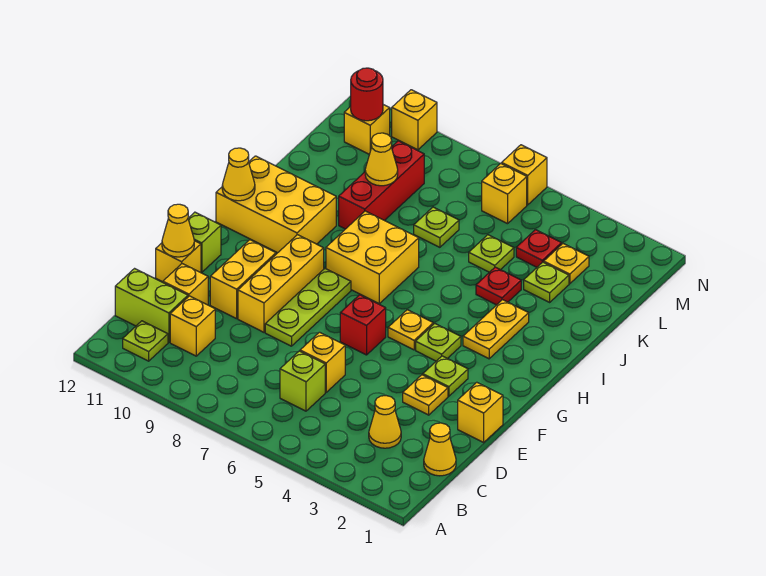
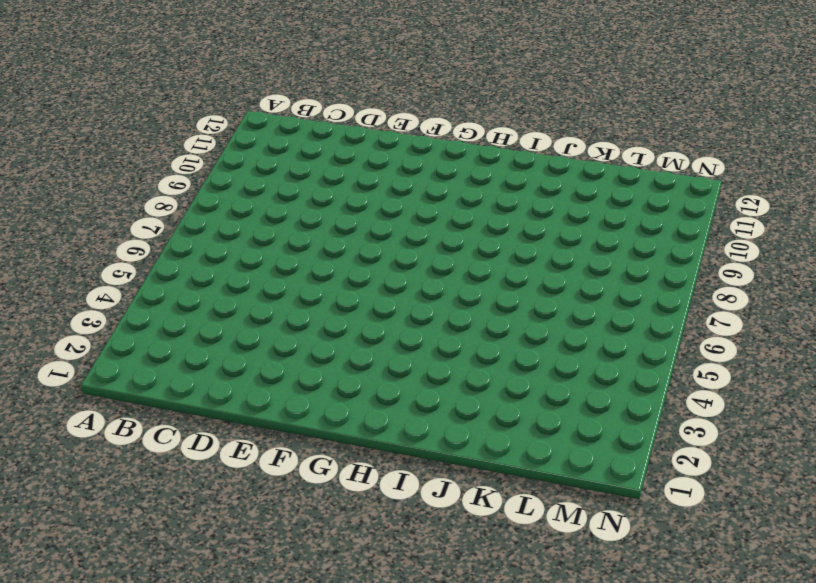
none -> lime 1x1 plate [123,321,168,361]
none -> yellow 1x1 cone [424,423,456,476]
none -> yellow 1x1 cone [369,396,401,448]
none -> lime 1x1 brick [280,351,325,411]

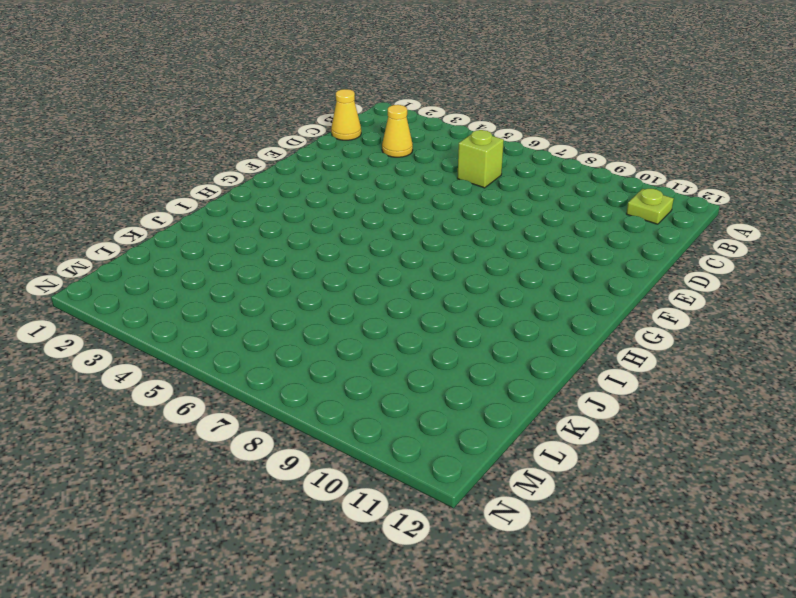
none -> yellow 1x1 brick [170,296,215,356]
none -> lime 1x2 brick [115,269,188,342]
none -> yellow 1x1 brick [300,332,345,392]
none -> yellow 1x1 brick [163,264,208,305]

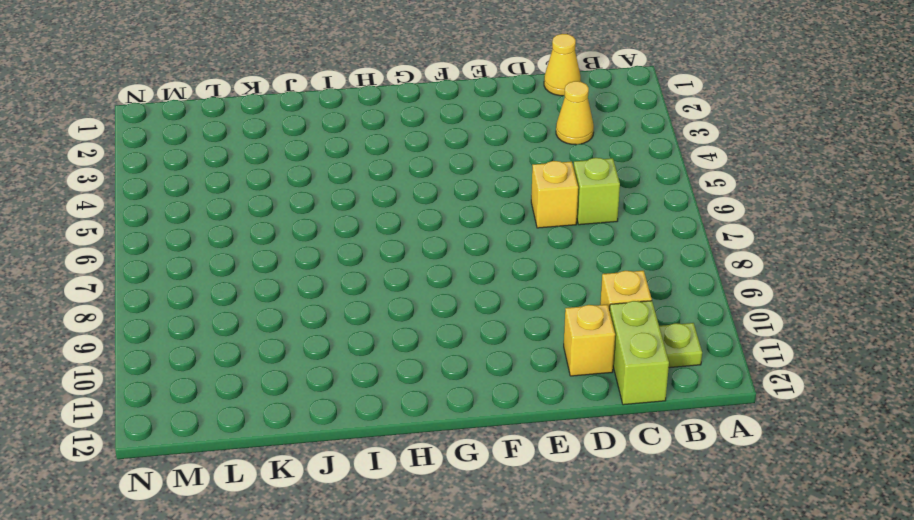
none -> yellow 1x1 brick [458,382,503,442]
none -> yellow 1x1 plate [403,375,448,415]
none -> lime 1x3 plate [265,269,351,346]
none -> yellow 1x3 brick [238,235,324,332]

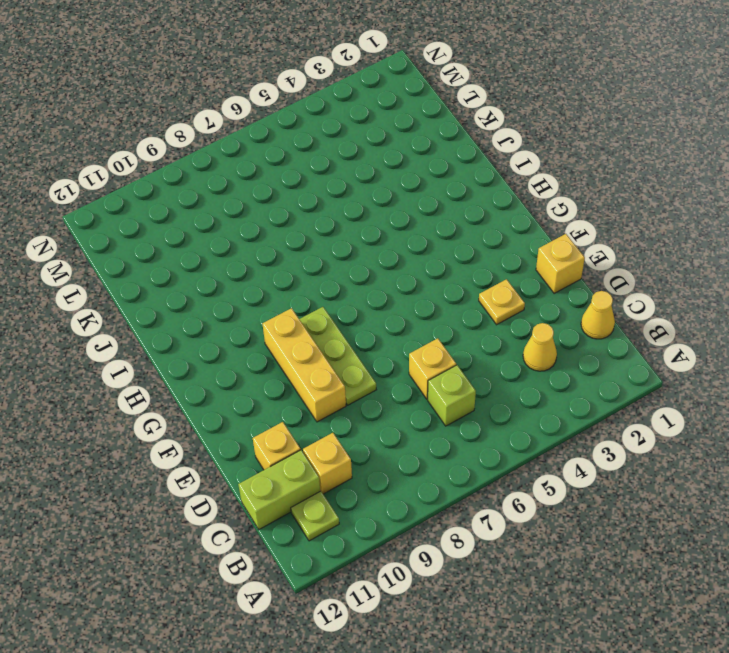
none -> yellow 1x2 brick [210,240,276,319]
none -> yellow 1x1 brick [156,241,201,282]
none -> lime 1x1 plate [423,356,468,396]
none -> red 1x1 brick [340,295,386,355]

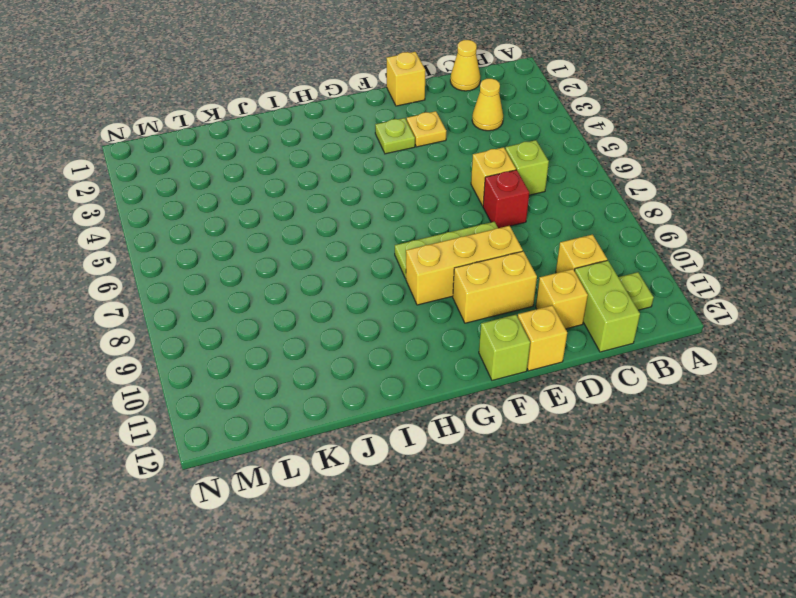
red 1x1 brick [483,170,529,228] -> red 1x1 brick moved to [340,295,386,355]
none -> lime 1x1 plate [416,324,461,361]
none -> yellow 1x1 plate [388,310,433,350]
none -> yellow 1x2 plate [463,300,529,359]
none -> yellow 2x2 brick [326,211,419,304]

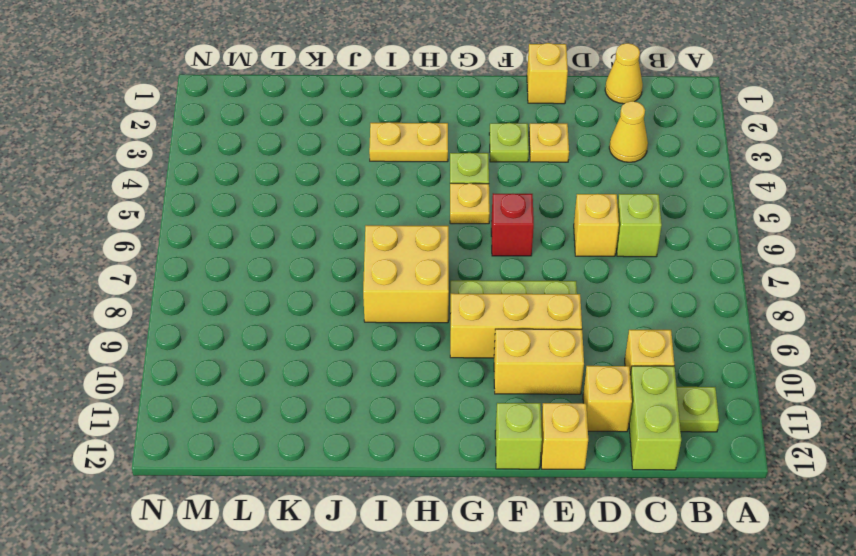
none -> yellow 2x3 brick [216,156,336,253]
none -> red 1x1 plate [476,267,521,305]
none -> red 1x3 brick [339,141,424,229]
none -> lime 1x1 plate [524,262,569,302]

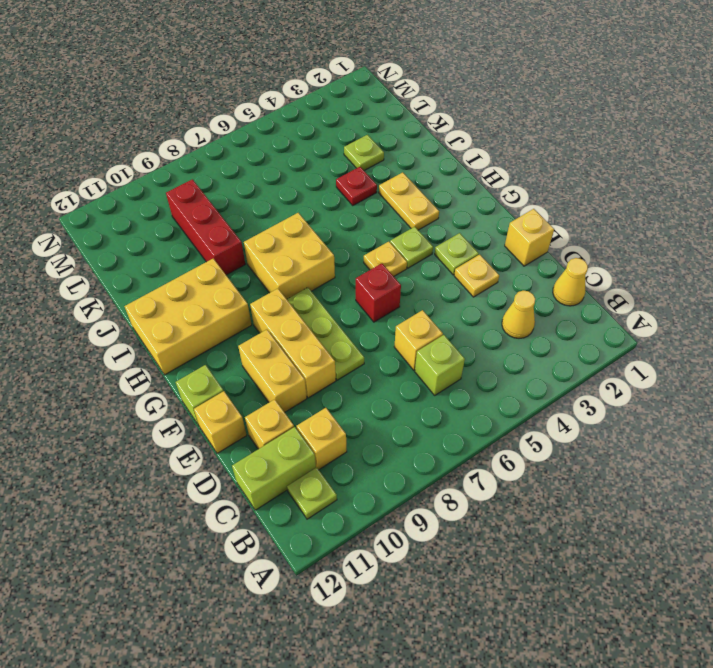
none -> lime 1x1 plate [469,235,514,272]
none -> lime 1x1 plate [414,207,459,247]
none -> yellow 1x1 plate [544,244,589,284]
none -> red 1x1 plate [516,230,562,267]

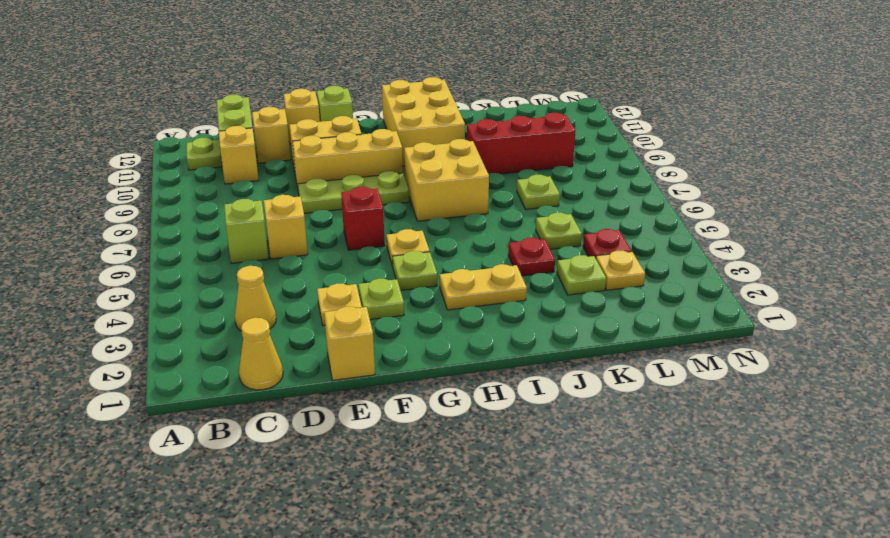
none -> yellow 1x1 brick [482,163,527,224]
none -> yellow 1x1 brick [344,105,390,154]
none -> yellow 1x1 brick [502,145,547,205]
none -> yellow 1x1 brick [392,90,437,150]

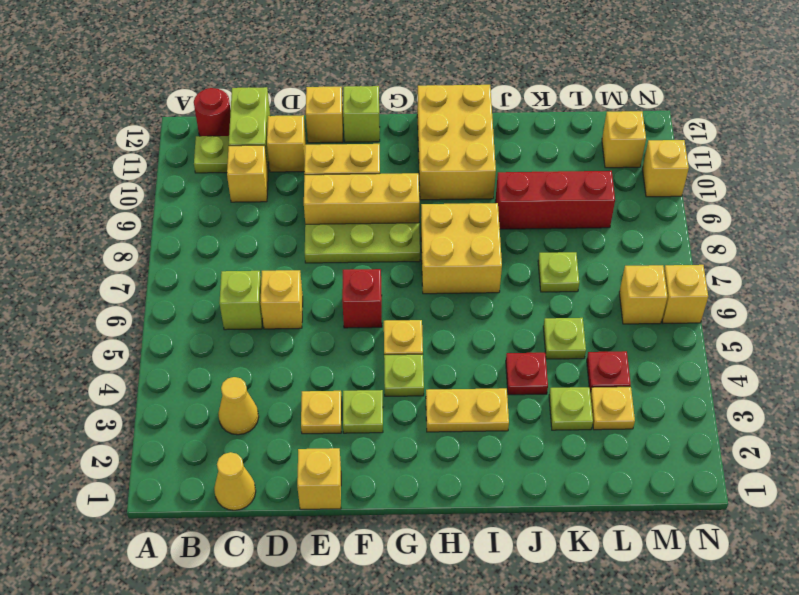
red 1x1 round brick [194,88,231,136] -> red 1x1 round brick moved to [351,68,383,121]
none -> yellow 1x1 cone [162,204,194,257]
none -> yellow 1x1 cone [222,148,255,201]
none -> yellow 1x1 cone [365,133,398,186]

